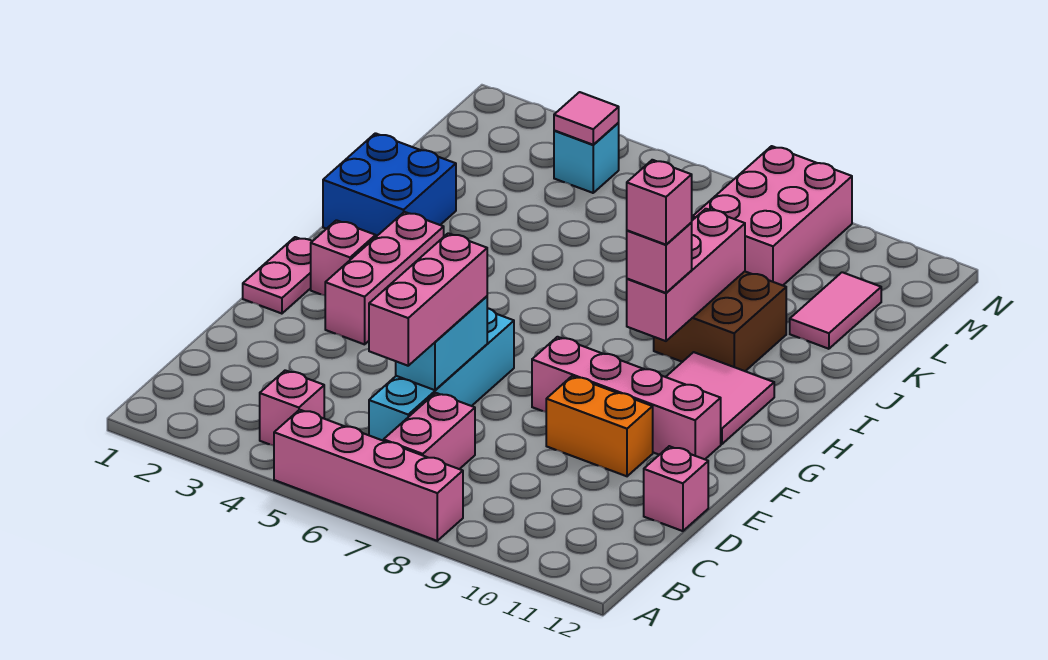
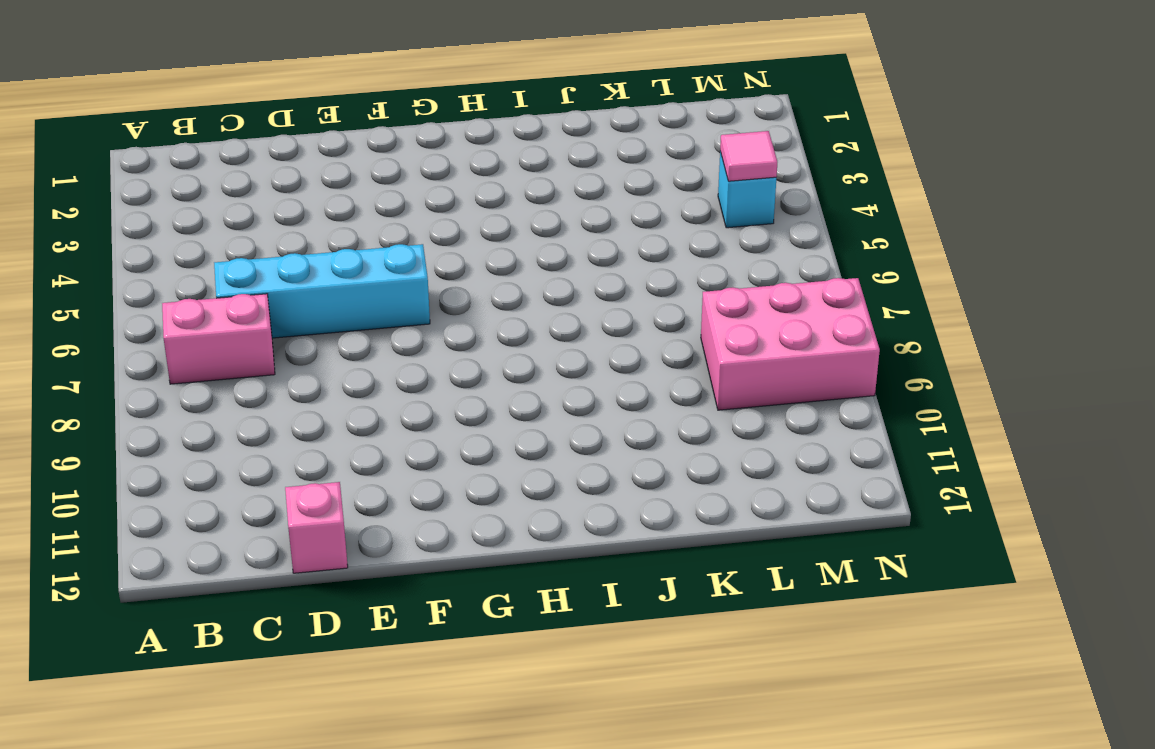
none -> pink 1x4 brick [274,410,463,541]
none -> pink 1x1 brick [260,370,324,445]
none -> orange 1x2 brick [546,376,653,476]

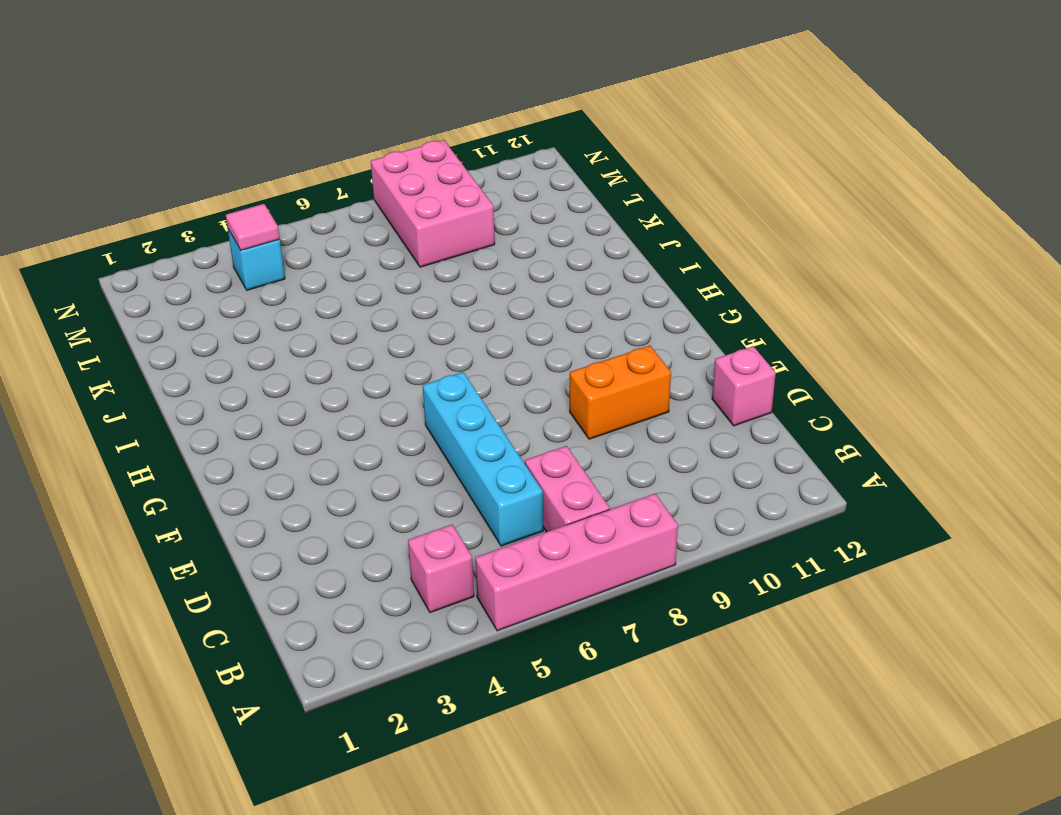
none -> pink 1x2 plate [243,237,312,314]
none -> pink 1x3 brick [325,212,444,344]
none -> pink 1x4 brick [532,337,721,459]

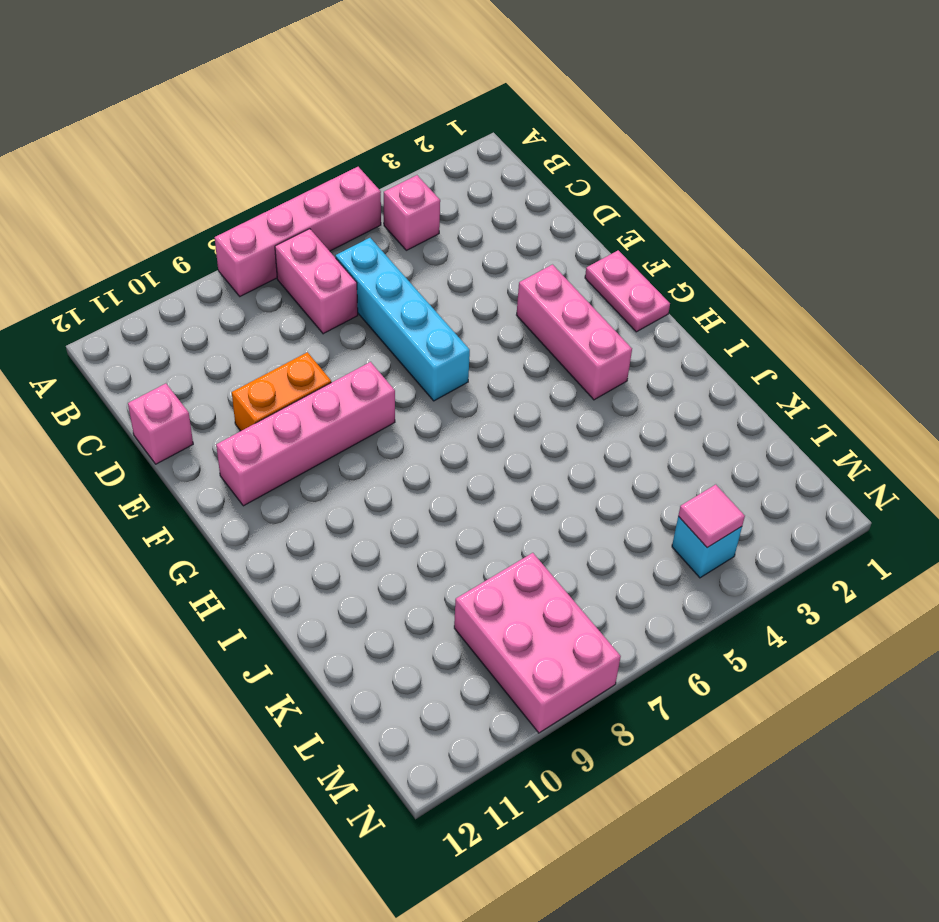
none -> pink 1x1 brick [311,220,376,295]
none -> pink 2x2 tile [666,352,774,444]
none -> blue 2x2 brick [323,133,456,237]

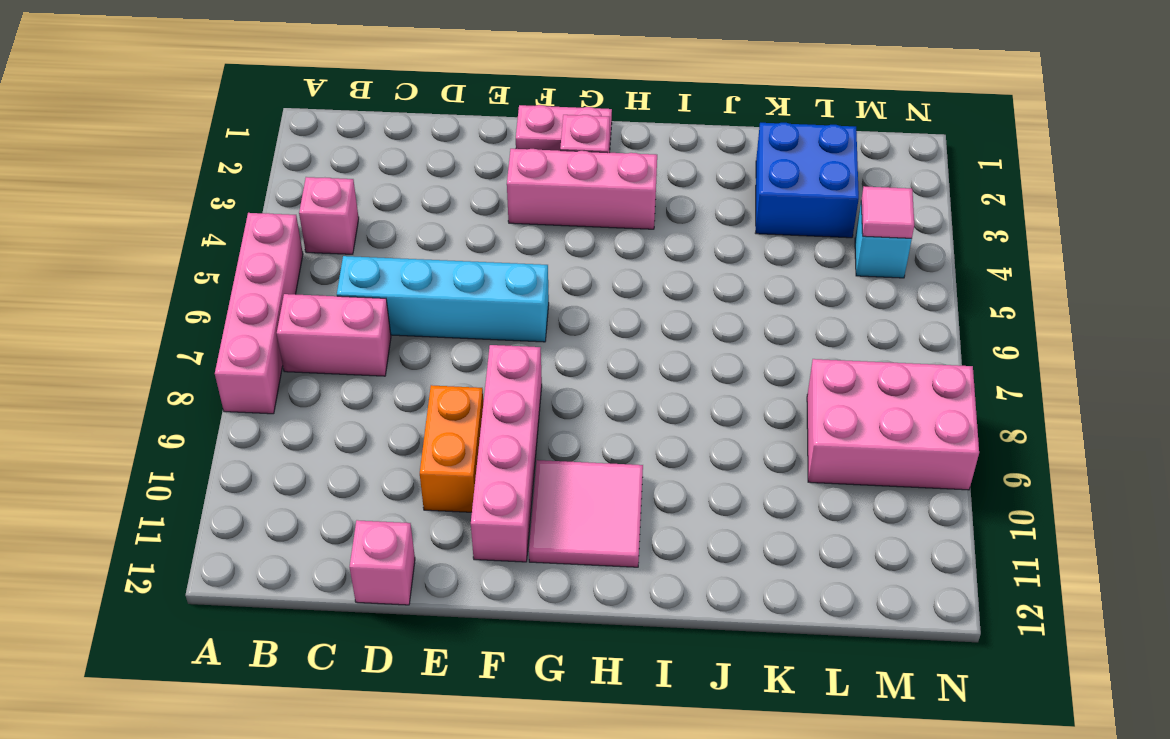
blue 2x2 brick [756,123,859,238] -> blue 2x2 brick moved to [323,133,456,237]
none -> brown 2x2 brick [654,272,786,371]
none -> pink 1x2 tile [790,272,881,349]
none -> cyan 1x2 brick [396,296,487,390]

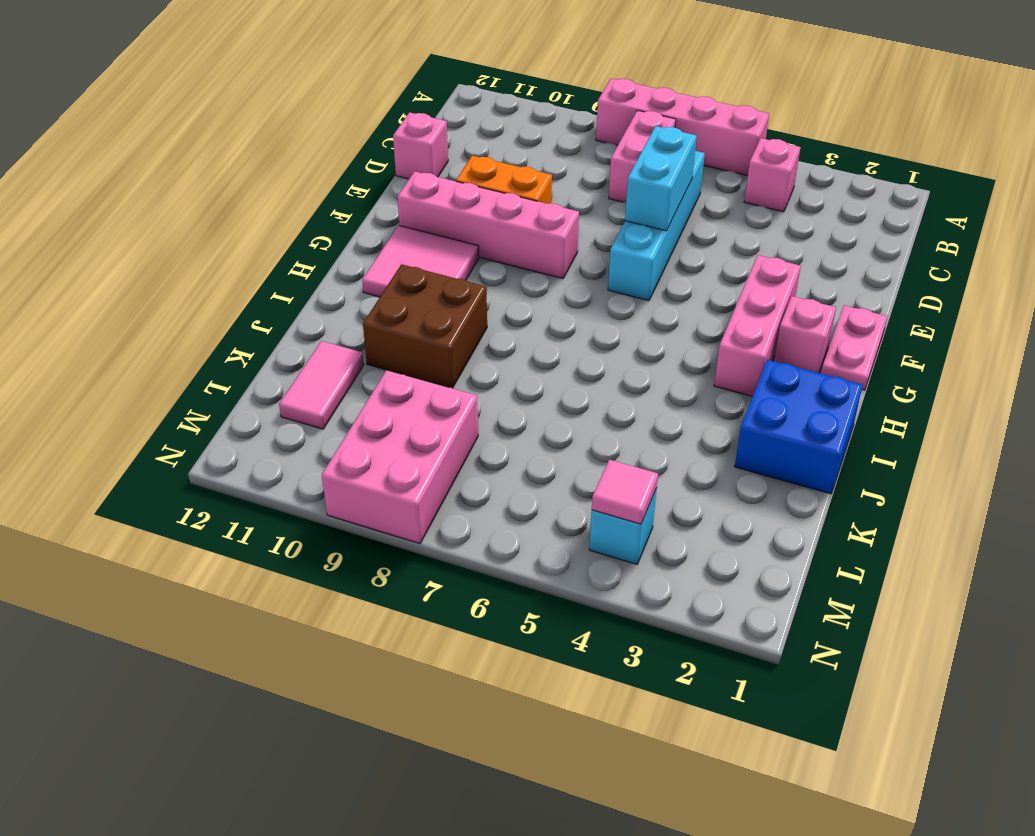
none -> pink 1x3 brick [627,209,745,341]
none -> pink 1x3 brick [369,233,487,366]
none -> pink 1x1 brick [627,223,692,293]

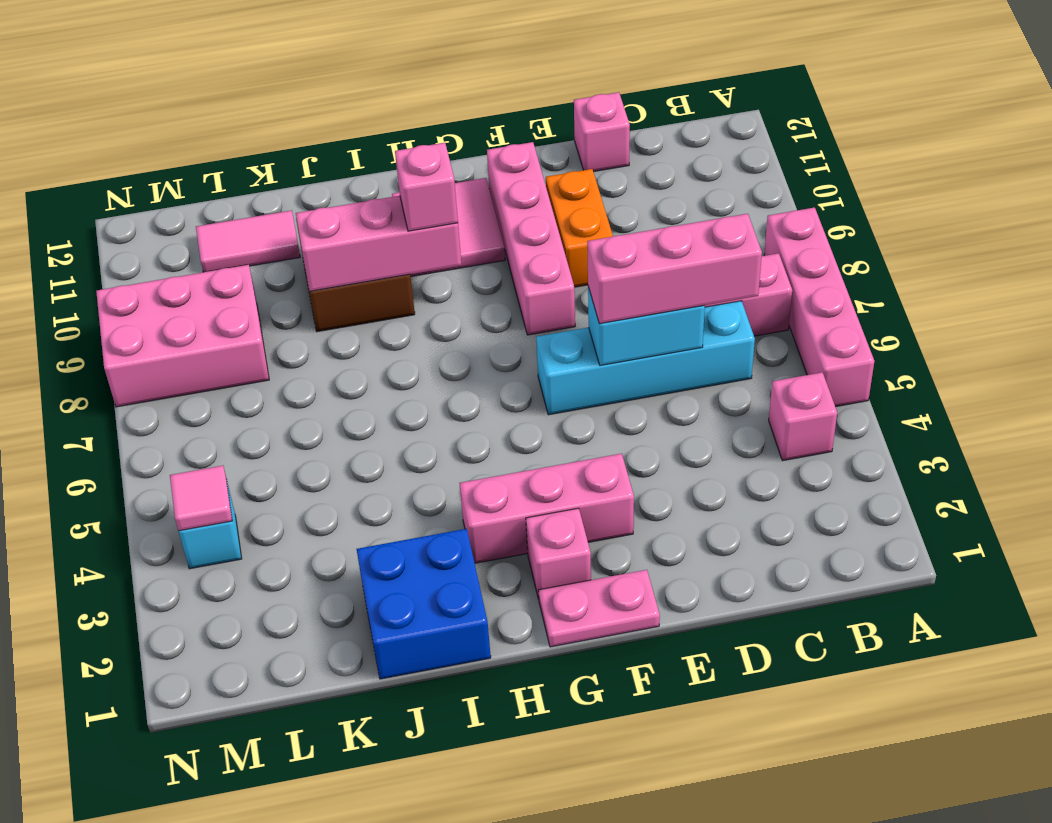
none -> pink 1x1 brick [627,160,692,245]

